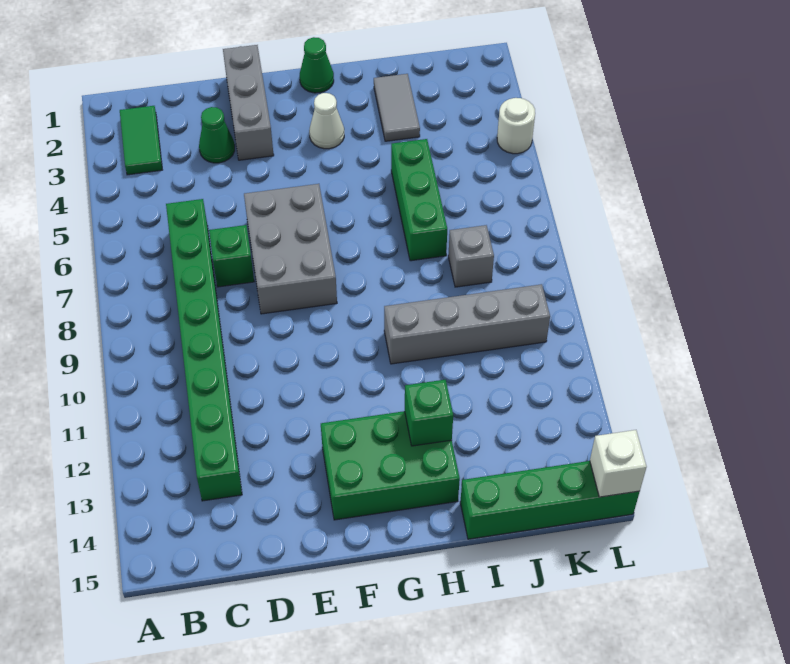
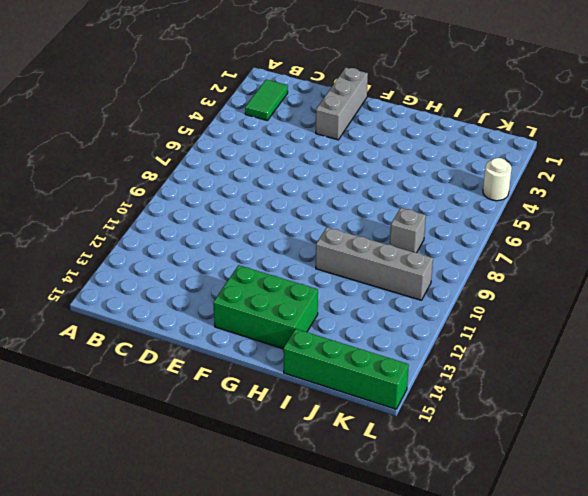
none -> green 1x8 brick [166,199,242,501]
none -> green 1x1 cone [199,107,235,163]
none -> green 1x1 brick [209,225,254,287]

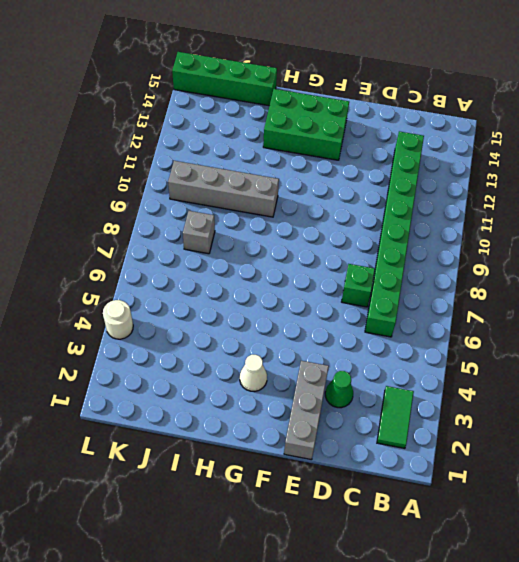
none -> grey 2x3 brick [244,184,337,314]
none -> green 1x1 cone [300,37,334,93]
none -> grey 1x2 tile [374,74,420,141]

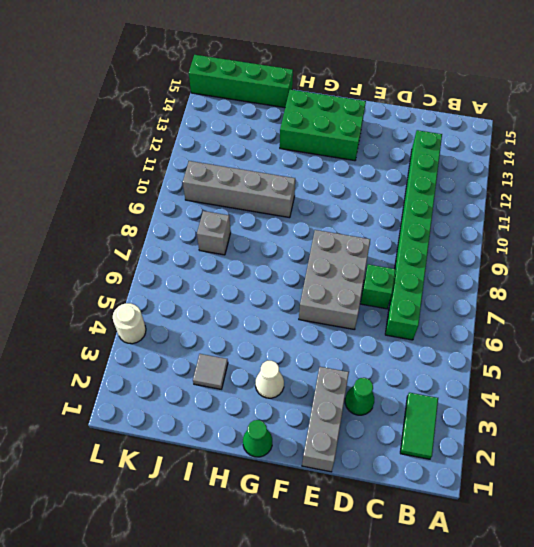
grey 1x1 tile [193,354,228,389] -> grey 1x2 tile [374,74,420,141]
none -> green 1x3 brick [391,139,447,261]
none -> green 1x1 brick [405,380,453,446]
none -> white 1x1 brick [590,430,647,497]

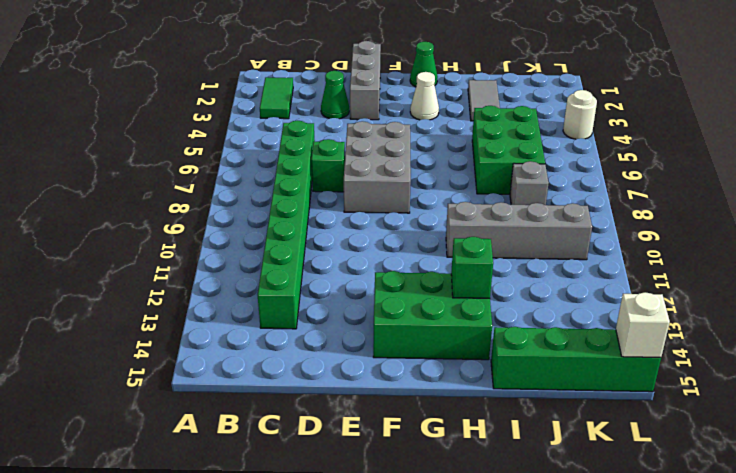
green 2x3 brick [472,106,545,194] -> green 1x3 brick [391,139,447,261]

